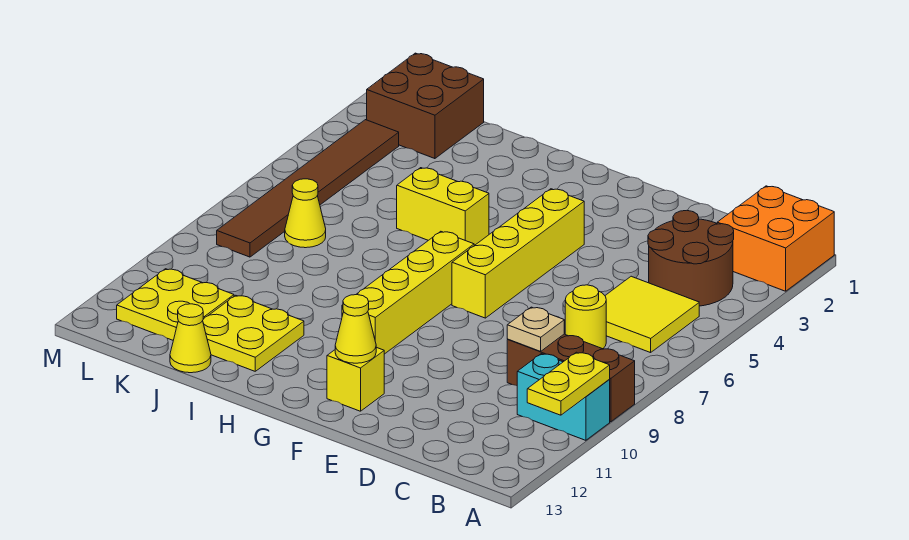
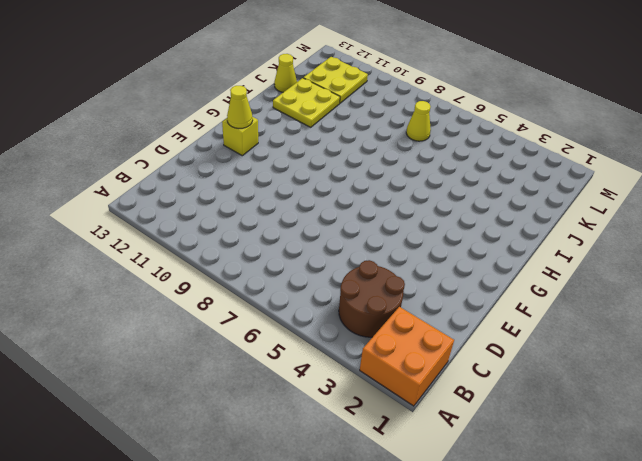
none -> brown 1x3 brick [507,334,635,422]
none -> cyan 1x2 brick [517,354,610,440]
none -> yellow 2x2 tile [605,276,699,353]

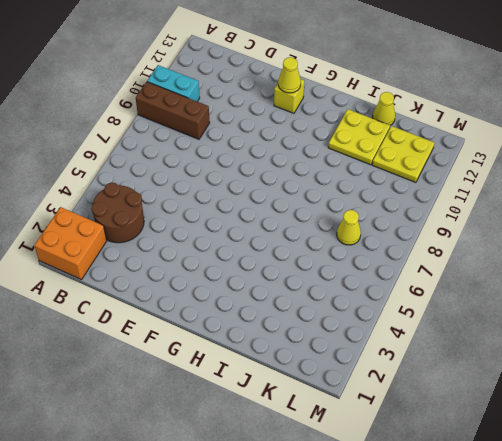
none -> yellow 2x2 tile [605,276,699,353]
none -> yellow 1x1 round brick [565,285,606,349]
none -> yellow 1x4 brick [452,189,584,318]

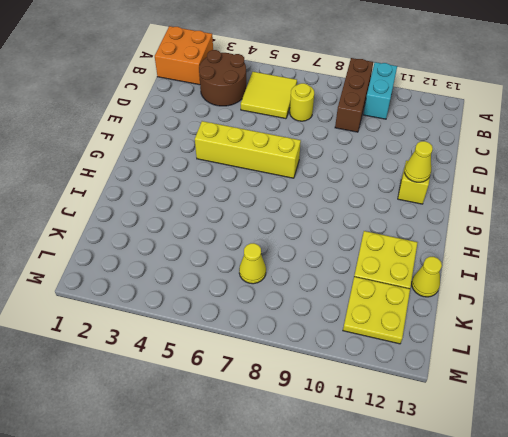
none -> yellow 1x4 brick [342,231,474,354]
none -> yellow 1x2 brick [397,168,489,245]
none -> brown 2x2 brick [367,53,484,159]

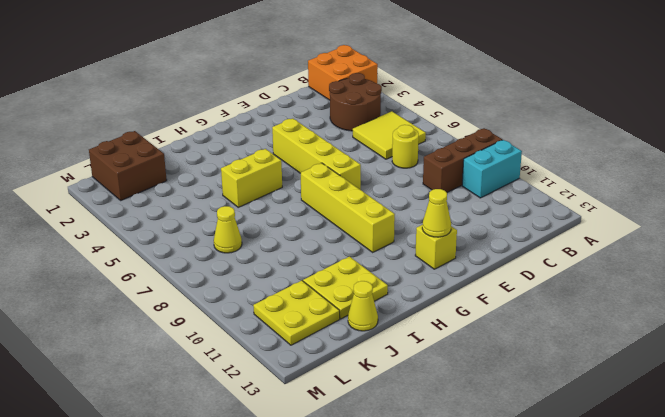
none -> brown 1x6 tile [217,120,399,257]
none -> yellow 1x2 plate [527,352,610,415]
none -> tan 1x1 plate [507,307,564,351]

